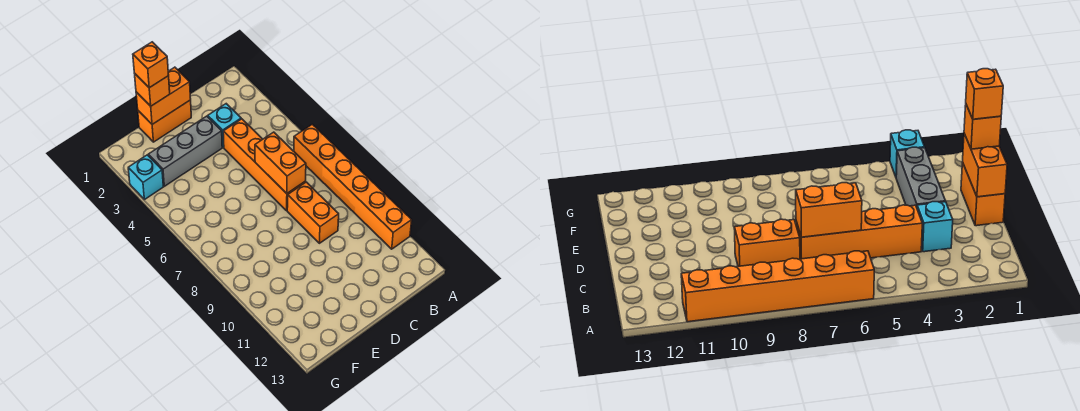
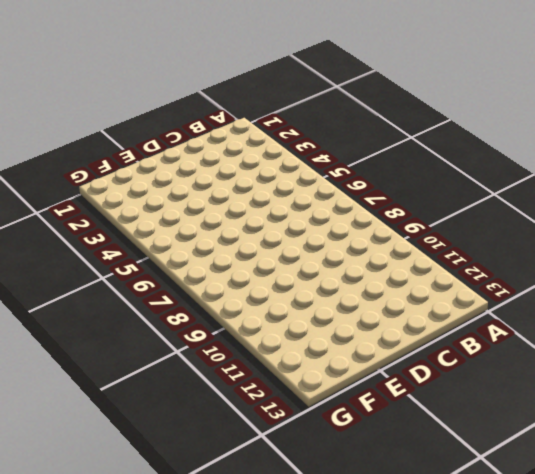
none -> orange 1x6 brick [294,124,412,249]
none -> cyan 1x1 brick [208,104,241,147]

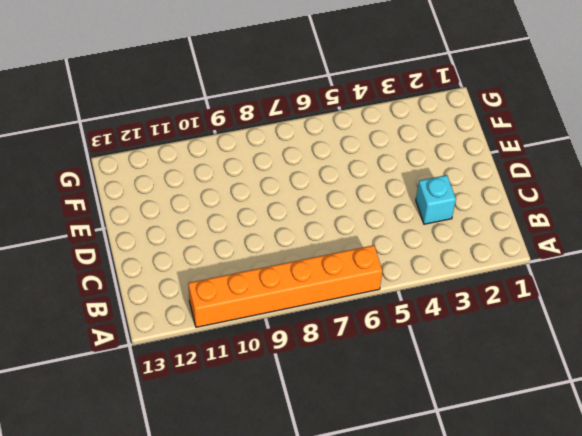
none -> orange 1x4 brick [223,119,306,211]
none -> orange 1x2 brick [287,182,339,243]

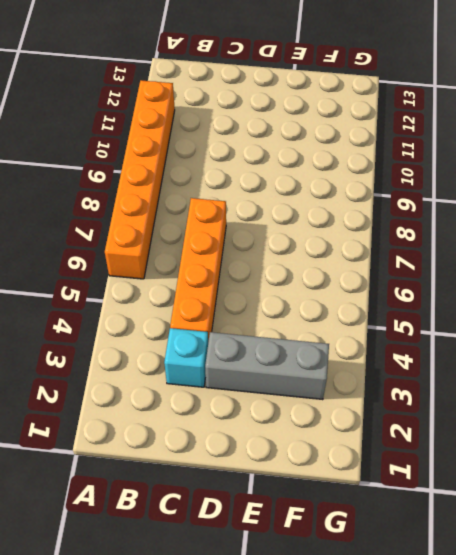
none -> orange 1x2 brick [287,182,339,243]
none -> orange 1x2 brick [138,100,191,142]

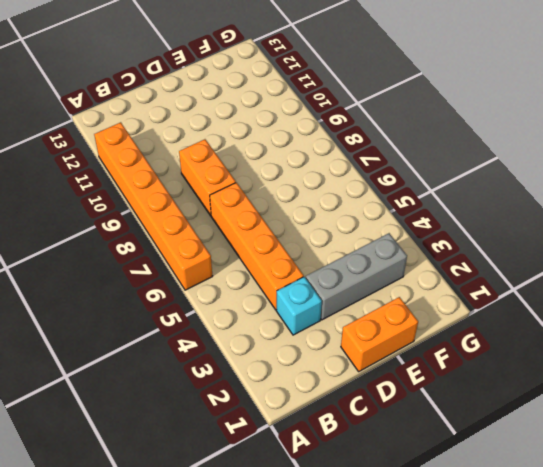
none -> cyan 1x1 brick [128,155,163,200]
none -> orange 1x2 brick [255,132,306,193]

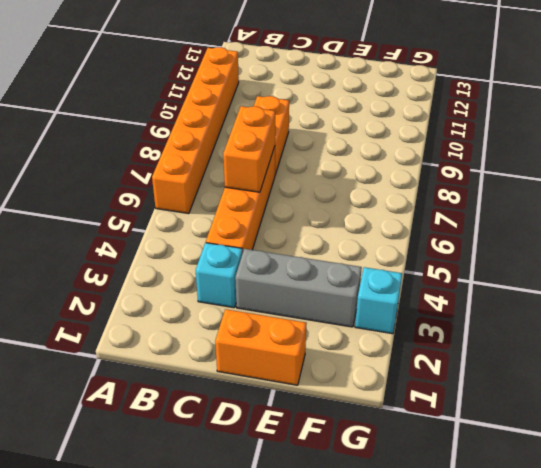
none -> orange 1x2 brick [136,67,191,124]
none -> orange 1x1 brick [135,74,170,106]

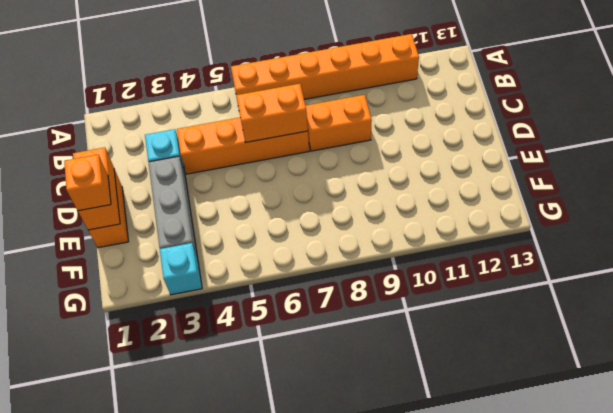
none -> orange 1x1 brick [133,42,169,88]

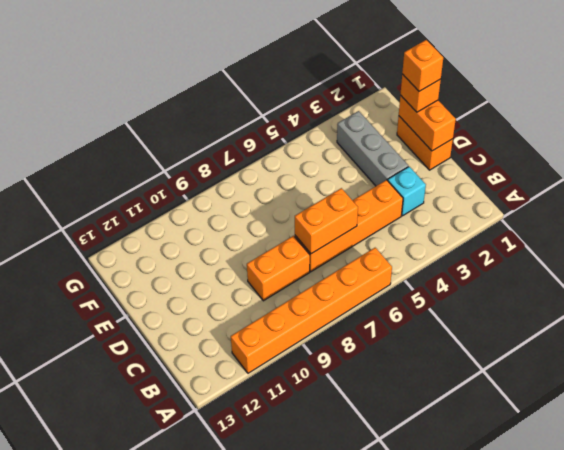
none -> cyan 1x1 brick [128,155,163,200]

